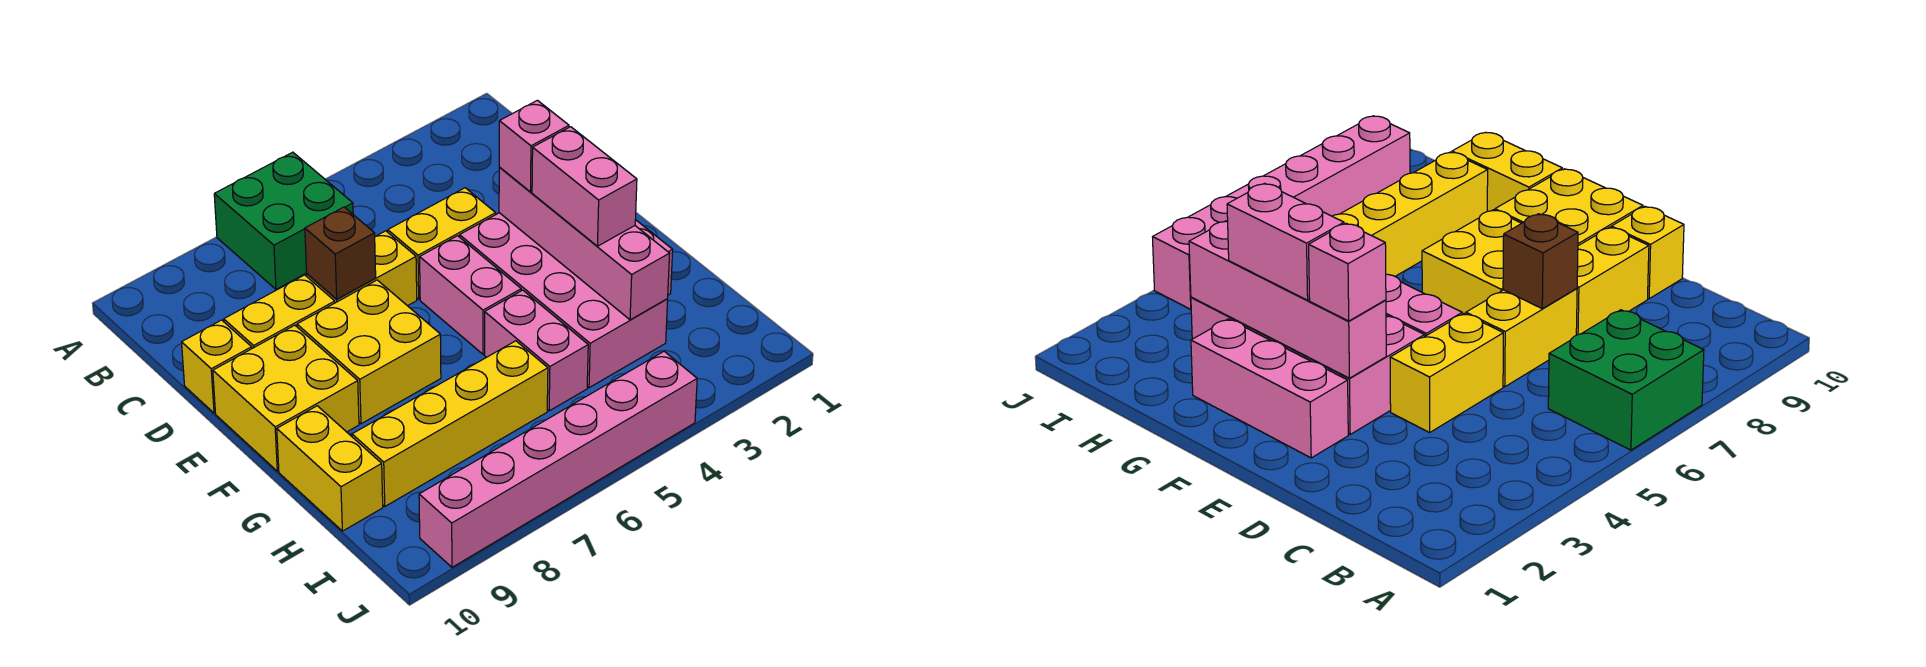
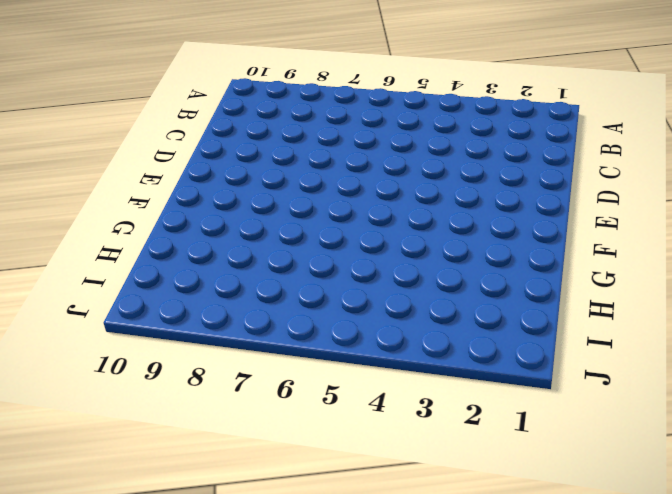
none -> green 2x2 brick [214,152,353,289]
none -> yellow 1x2 brick [388,188,496,299]
none -> yellow 1x2 brick [307,231,417,306]

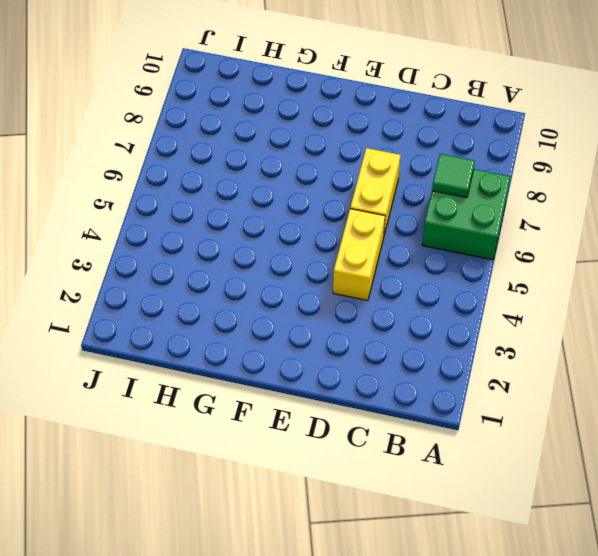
green 1x1 tile [432,154,475,198] -> none
none -> yellow 1x2 brick [224,275,335,348]
none -> yellow 1x1 brick [182,320,252,413]
none -> pink 1x3 brick [1191,319,1348,458]

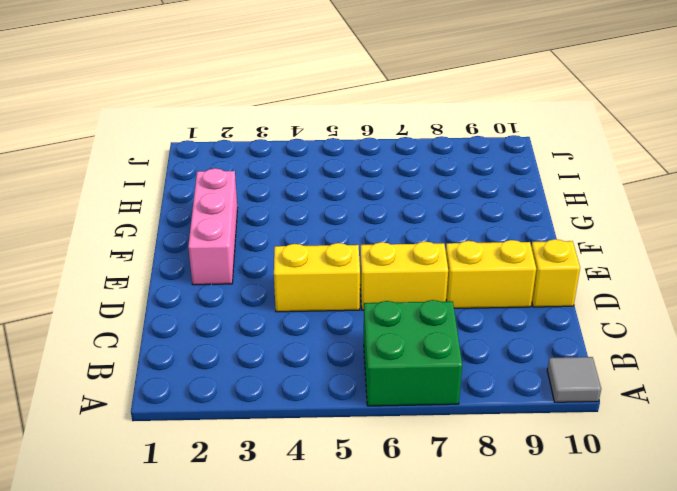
grey 1x1 tile [547,357,601,402] -> none
none -> pink 2x4 brick [460,213,668,388]
none -> pink 1x2 brick [420,236,521,354]
none -> yellow 2x2 brick [297,280,441,424]

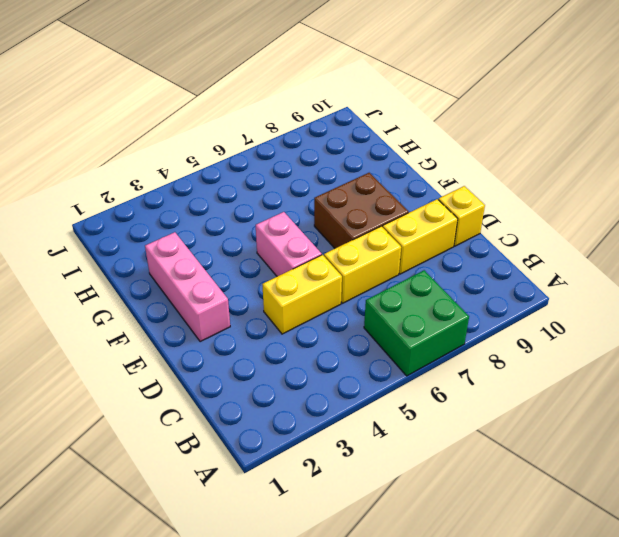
brown 2x2 brick [314,173,409,248] -> yellow 2x2 brick [297,280,441,424]
none -> pink 2x4 brick [460,213,668,388]
none -> yellow 2x2 brick [213,325,359,471]
none -> pink 1x2 brick [485,290,588,411]

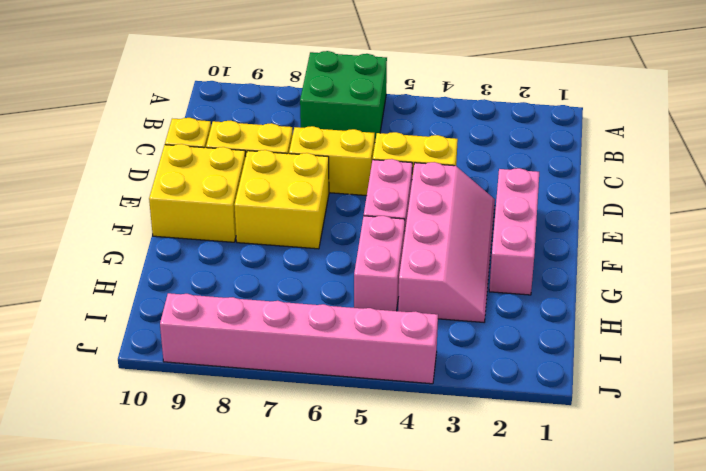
pink 2x4 slope [398,162,495,322] -> pink 2x4 brick [460,213,668,388]
none -> yellow 1x2 brick [277,406,383,531]
none -> yellow 1x4 brick [352,341,548,506]
none -> brown 1x1 brick [305,207,376,299]

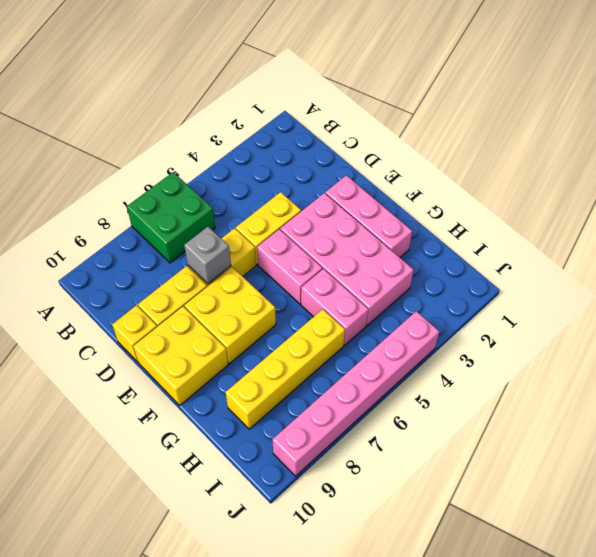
grey 1x1 brick [184,227,231,284] -> brown 1x1 brick [305,207,376,299]
none -> yellow 1x2 brick [277,406,383,531]
none -> pink 1x4 brick [499,167,670,320]
none -> pink 1x1 brick [499,100,569,192]

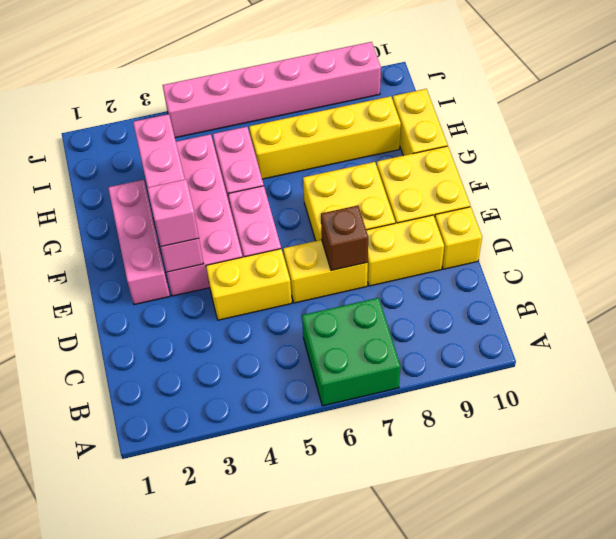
none -> pink 1x2 brick [532,127,637,246]

